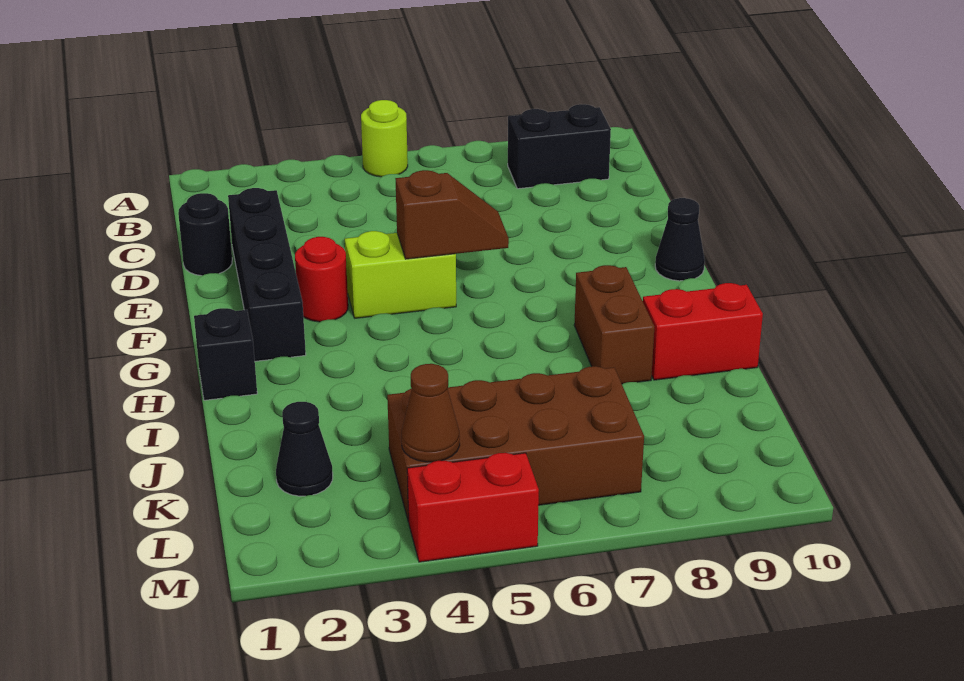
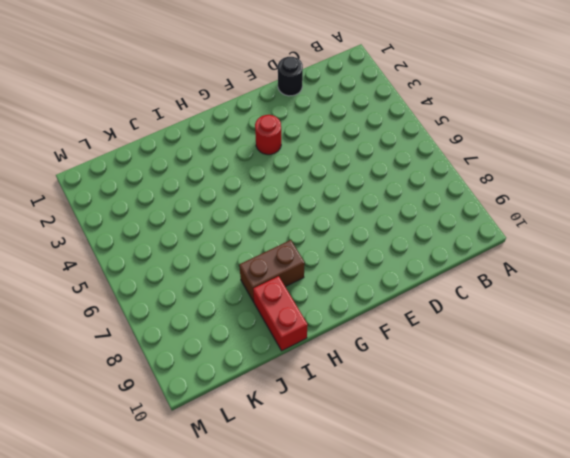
none -> lime 1x1 round brick [361,100,408,177]
none -> black 1x2 brick [508,104,611,189]
none -> black 1x4 brick [228,188,306,361]

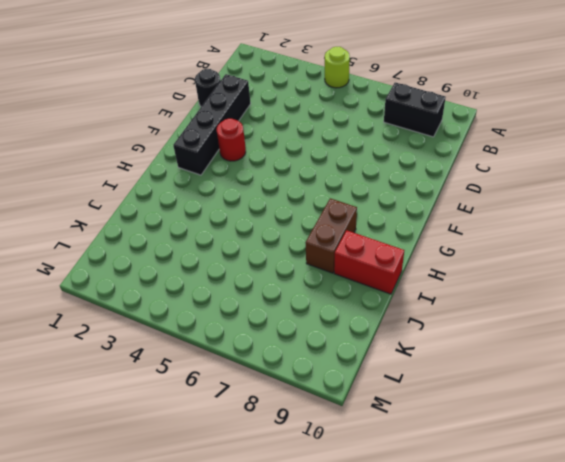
none -> lime 1x2 brick [345,231,456,318]
none -> black 1x1 cone [655,198,705,281]
none -> black 1x1 brick [194,308,257,400]

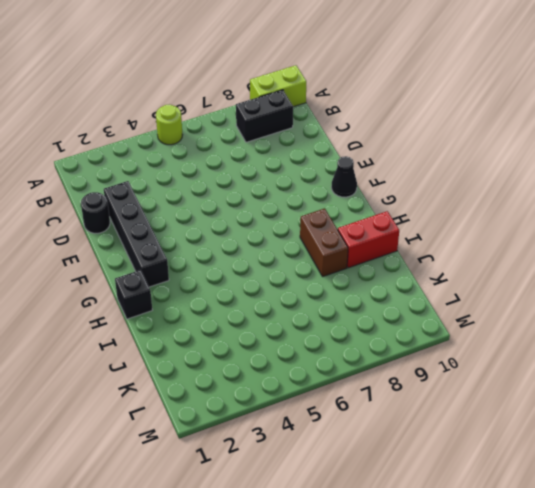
lime 1x2 brick [250,65,306,107] -> lime 1x2 brick moved to [345,231,456,318]
none -> red 1x1 round brick [295,237,348,322]
none -> black 1x1 cone [276,402,333,496]
none -> brown 2x4 brick [387,366,644,522]

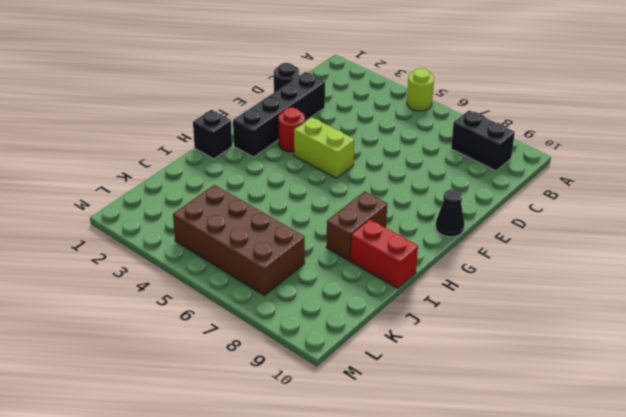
none -> black 1x1 cone [276,402,333,496]
none -> red 1x2 brick [407,453,539,562]
none -> brown 1x2 slope [395,170,509,259]

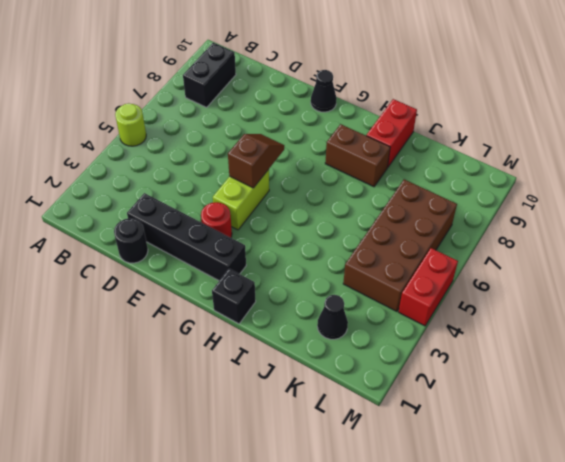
none -> brown 1x1 cone [402,364,460,462]

